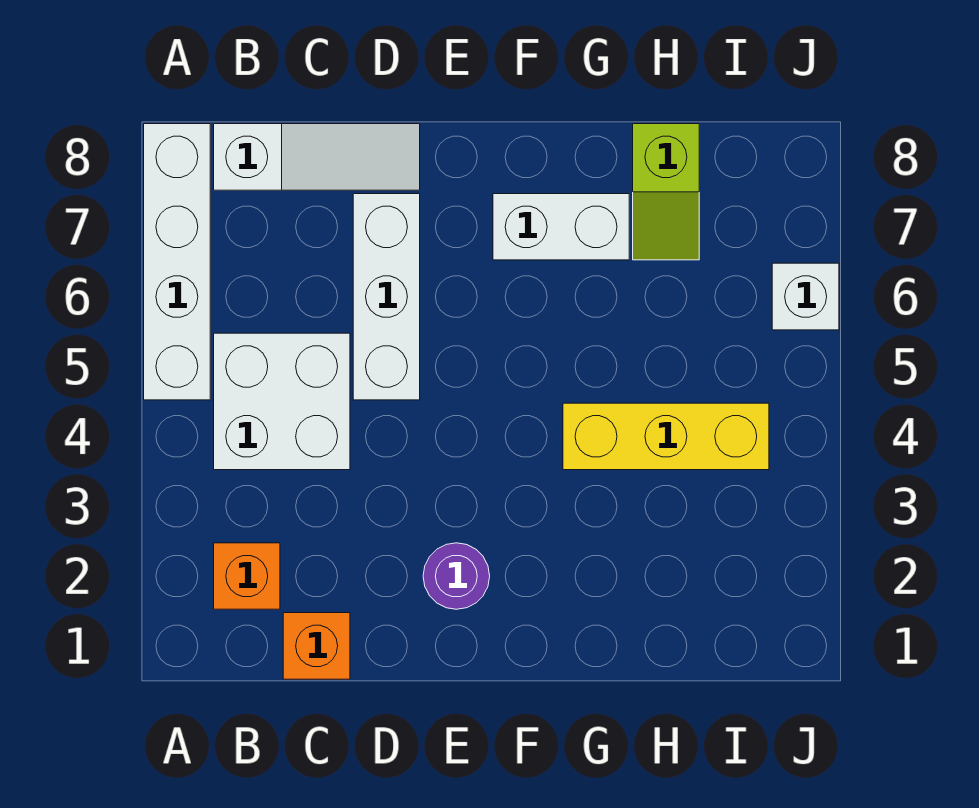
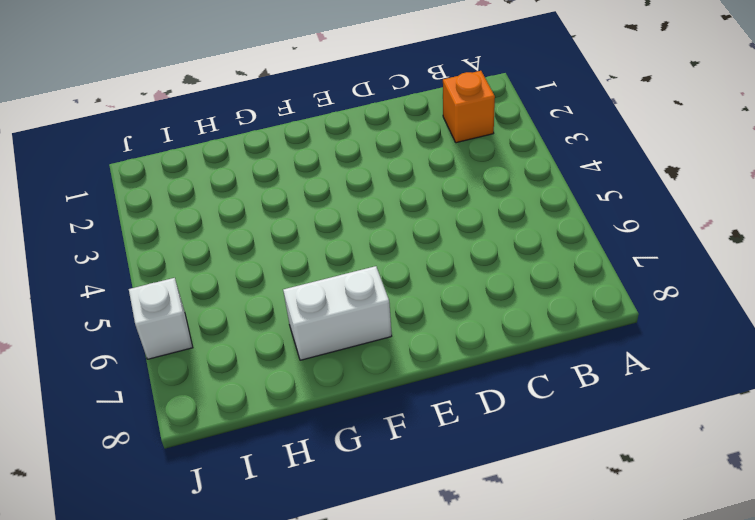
none -> white 1x4 brick [144,124,210,400]
none -> white 2x2 brick [214,333,350,470]

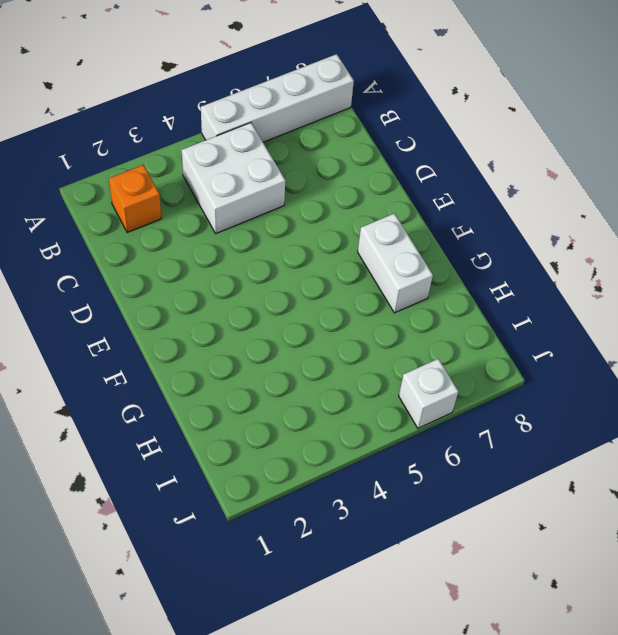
none -> white 1x3 slope [214,124,420,190]
none -> orange 1x1 brick [283,613,350,679]

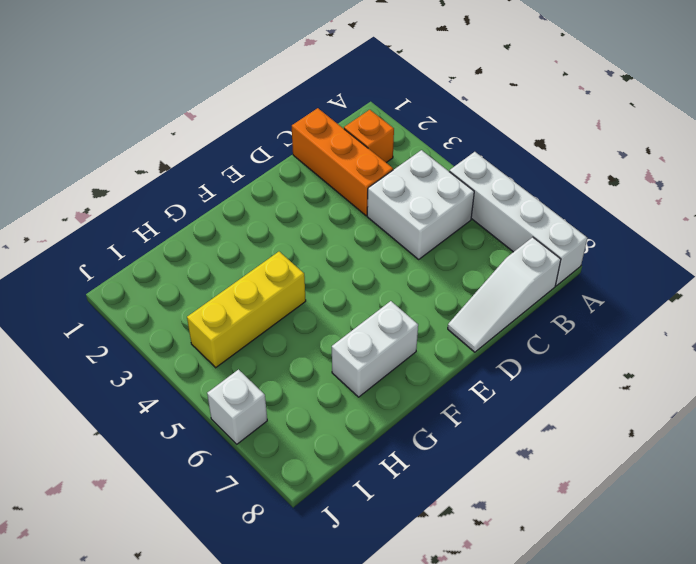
orange 1x3 brick [292,108,393,216] -> orange 1x1 brick [283,613,350,679]
none -> white 1x3 brick [353,194,420,400]
none -> purple 1x1 round brick [423,543,490,609]

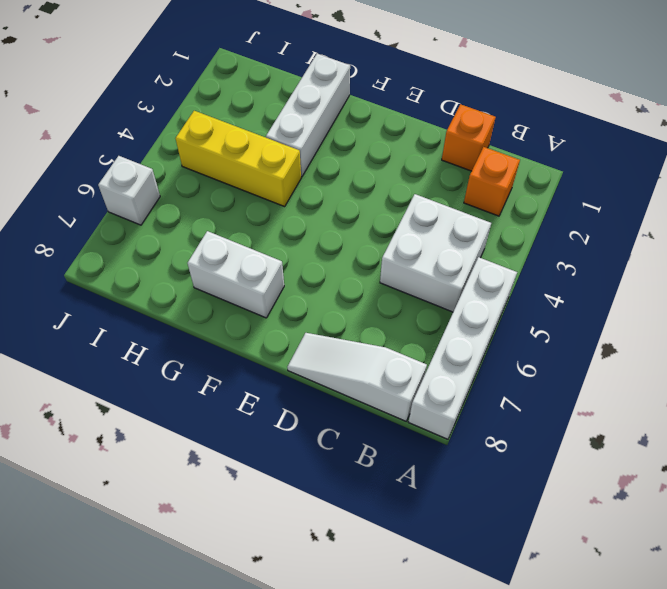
white 1x3 brick [266,54,350,177] -> white 1x3 brick moved to [353,194,420,400]
none -> purple 1x1 round brick [423,543,490,609]
none -> lime 1x2 slope [633,124,699,260]

